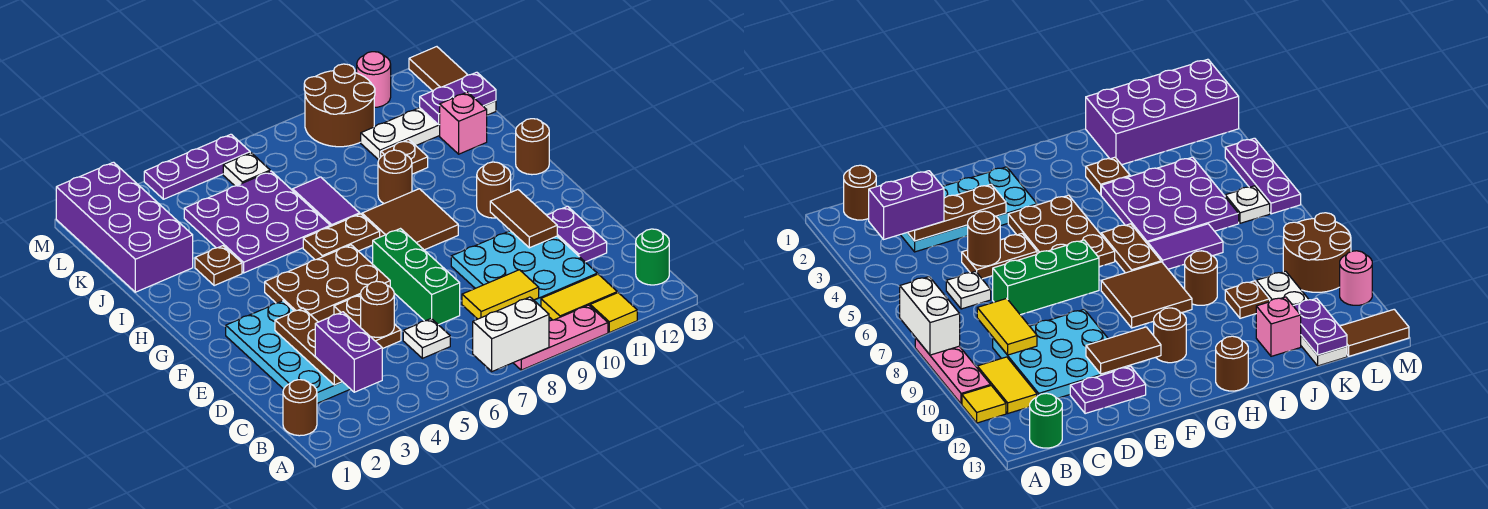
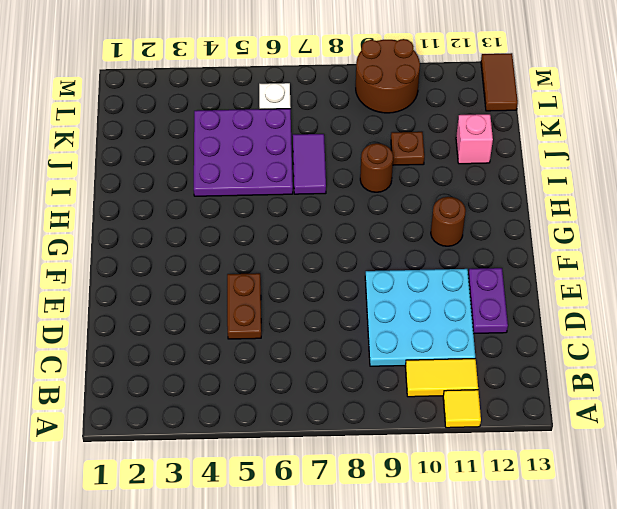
none -> pink 1x3 plate [514,305,608,370]
none -> brown 1x1 round brick [283,380,317,436]
none -> green 1x1 round brick [636,229,669,285]
none -> cyan 2x4 plate [226,301,350,403]

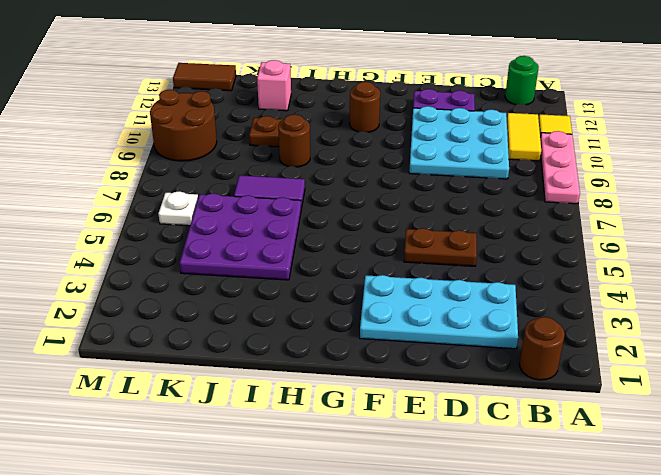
none -> white 1x1 plate [403,319,450,358]
none -> green 1x3 brick [373,229,460,325]
none -> brown 2x3 plate [265,245,390,322]
none -> brown 2x2 tile [362,189,458,250]

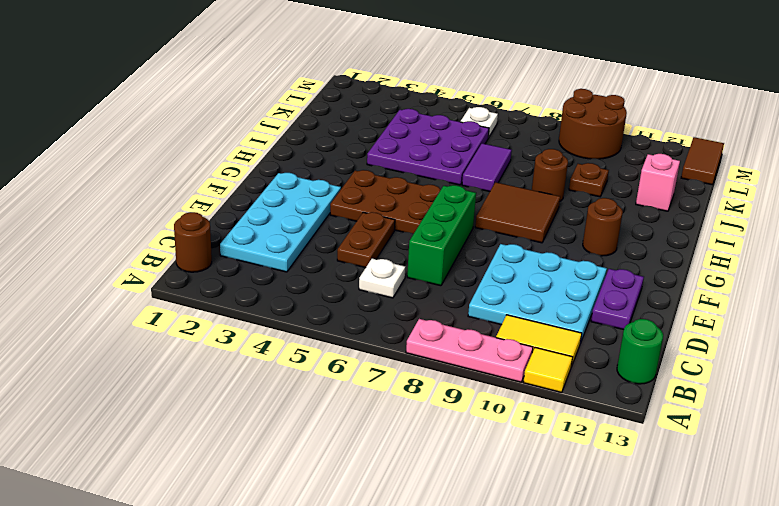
none -> brown 1x2 plate [303,214,380,260]
none -> brown 1x1 round brick [516,119,549,175]
none -> brown 1x1 plate [195,246,242,286]
none -> purple 2x4 brick [56,162,193,292]

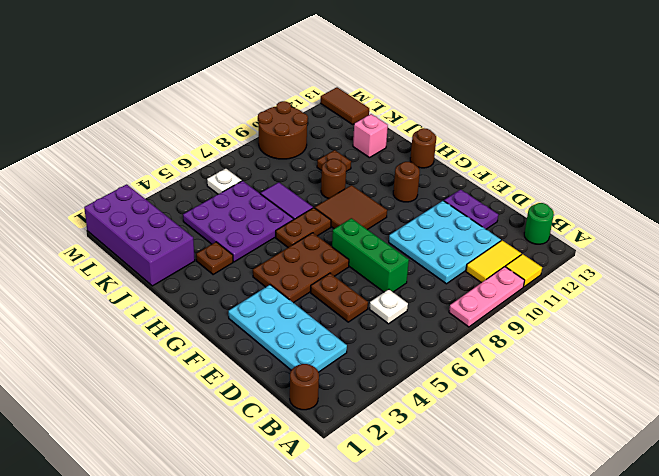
none -> white 1x4 plate [361,101,496,160]
none -> purple 1x3 plate [144,134,250,199]
none -> pink 1x1 round brick [357,52,391,107]
none -> white 1x2 brick [473,297,549,371]

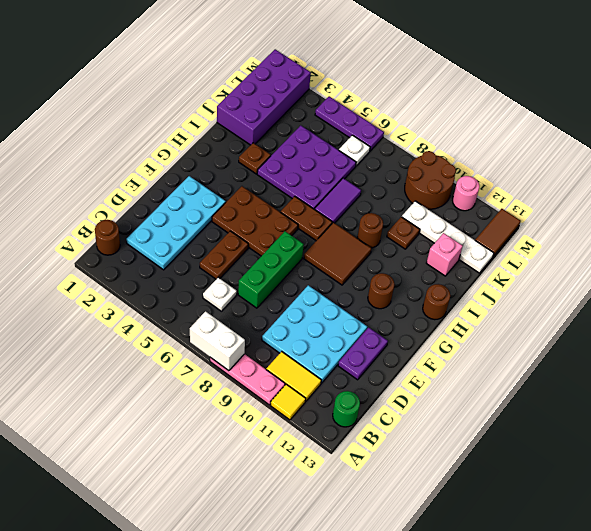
none -> brown 1x3 plate [275,308,342,385]
none -> yellow 1x2 tile [462,270,539,319]
none -> brown 1x1 round brick [361,281,394,337]
none -> brown 1x2 tile [490,190,557,248]

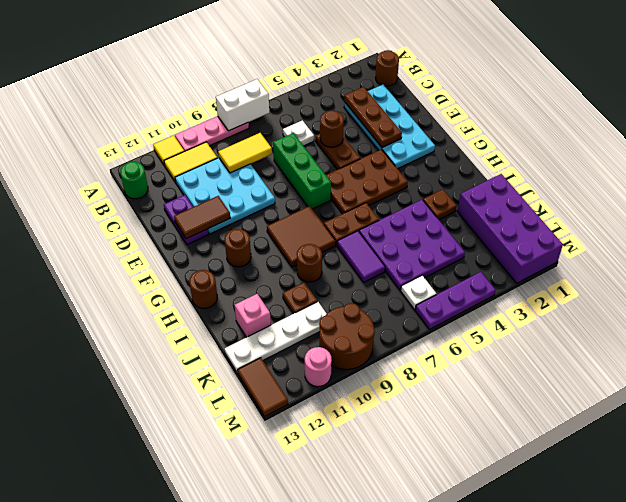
brown 1x2 tile [174,196,230,239] -> brown 1x2 tile turned to [490,190,557,248]
none -> purple 1x2 plate [420,72,496,125]
none -> purple 1x2 brick [315,312,382,392]

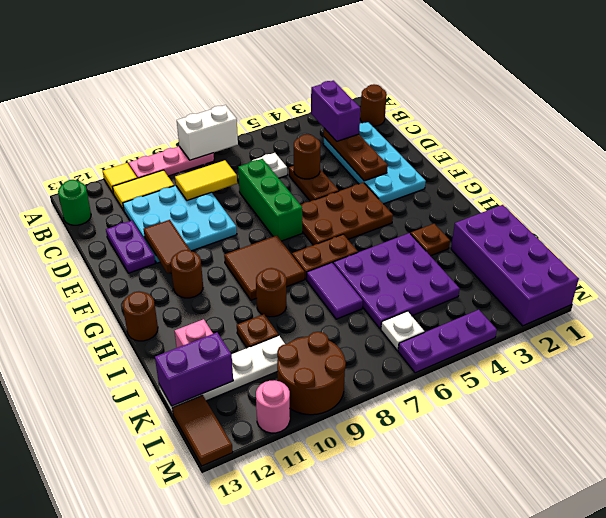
purple 1x2 brick [155,333,233,406] -> purple 1x2 plate [420,72,496,125]

